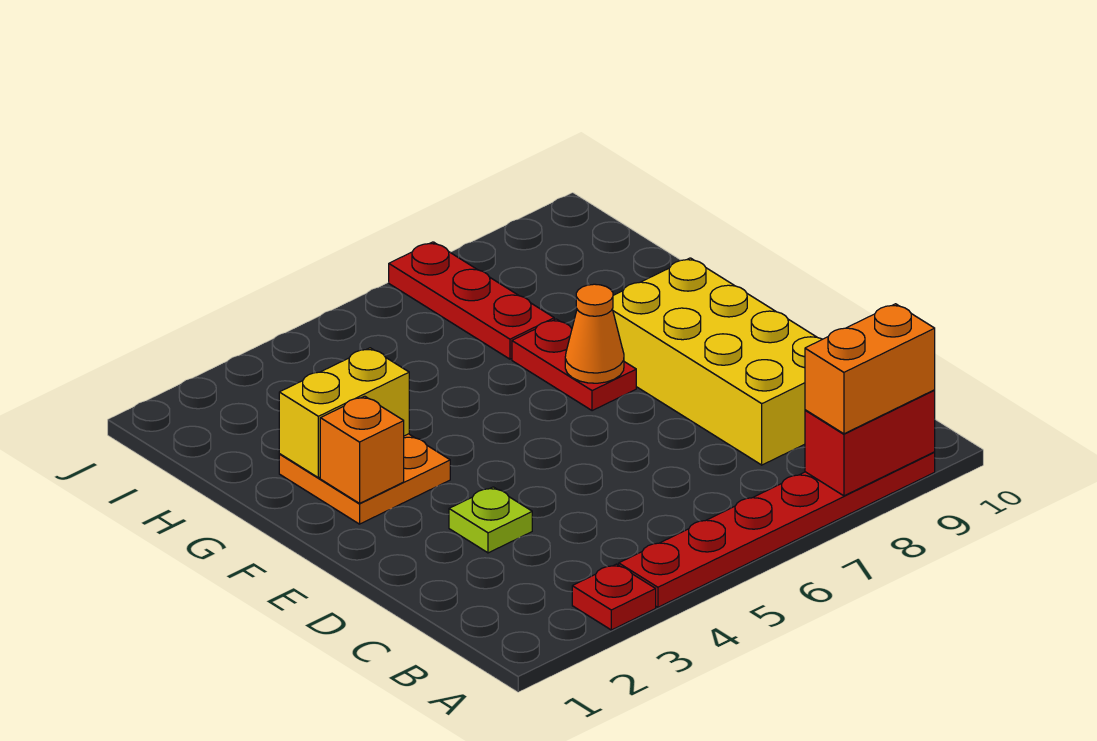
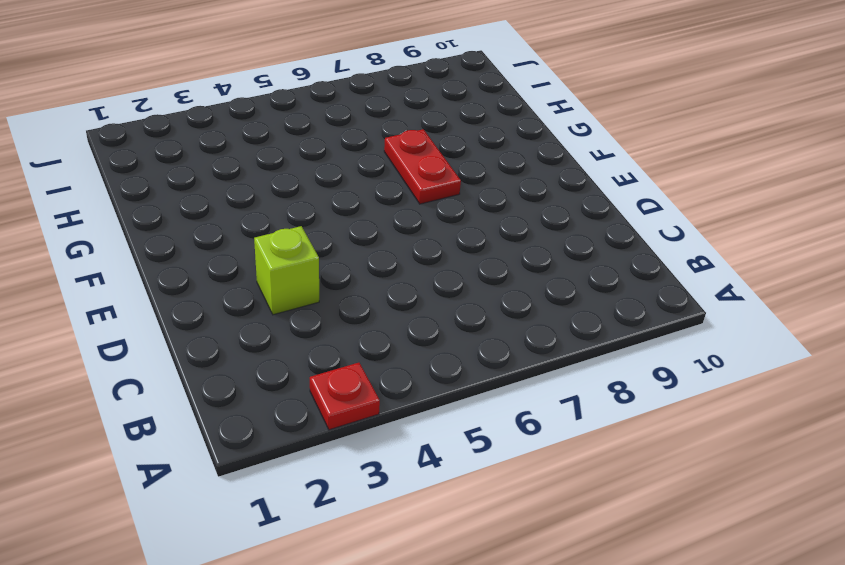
lime 1x1 brick [254,226,319,315] -> lime 1x1 plate [449,487,532,553]
none -> red 1x6 plate [619,452,935,607]
none -> yellow 2x4 brick [613,258,822,465]
none -> orange 2x2 plate [279,434,450,524]

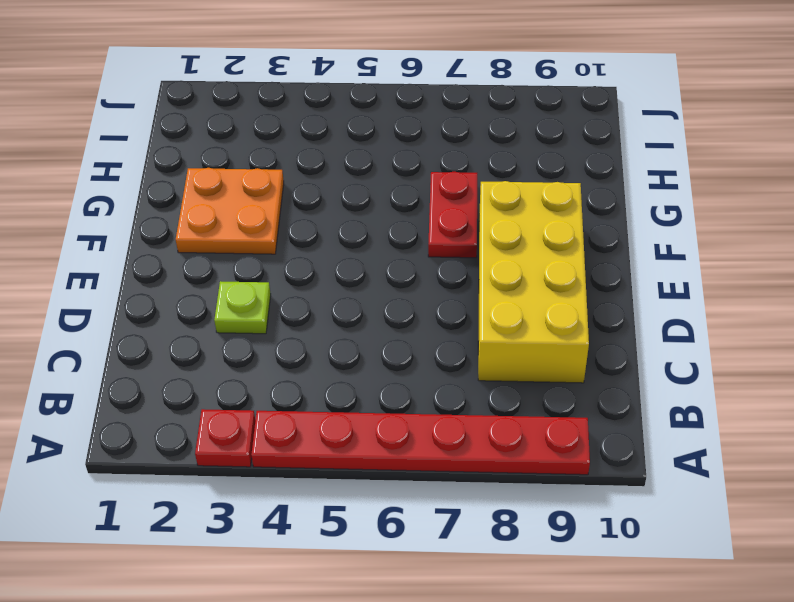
none -> red 1x3 plate [389,242,554,359]
none -> red 1x2 brick [805,390,935,496]
none -> orange 1x1 brick [320,396,404,503]

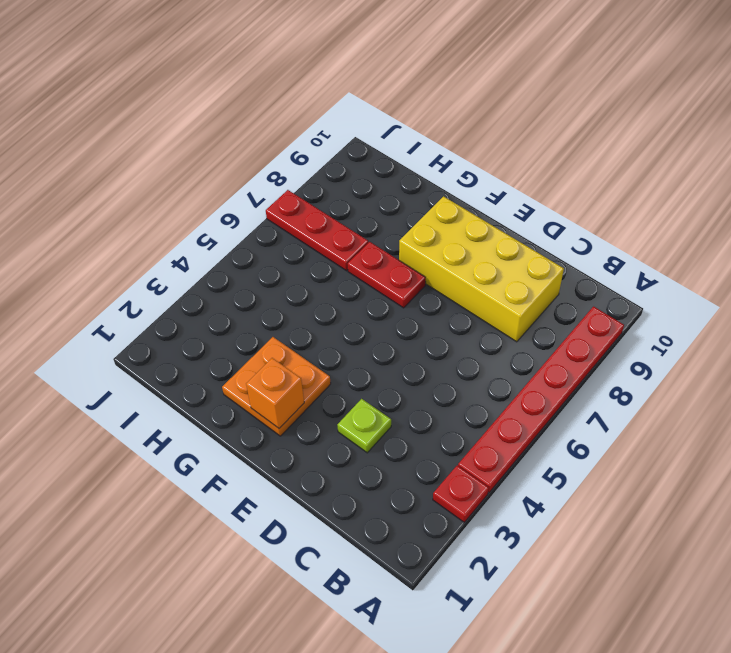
none -> red 1x2 brick [805,390,935,496]
none -> orange 1x1 cone [565,284,624,383]
none -> yellow 1x2 brick [279,348,409,478]

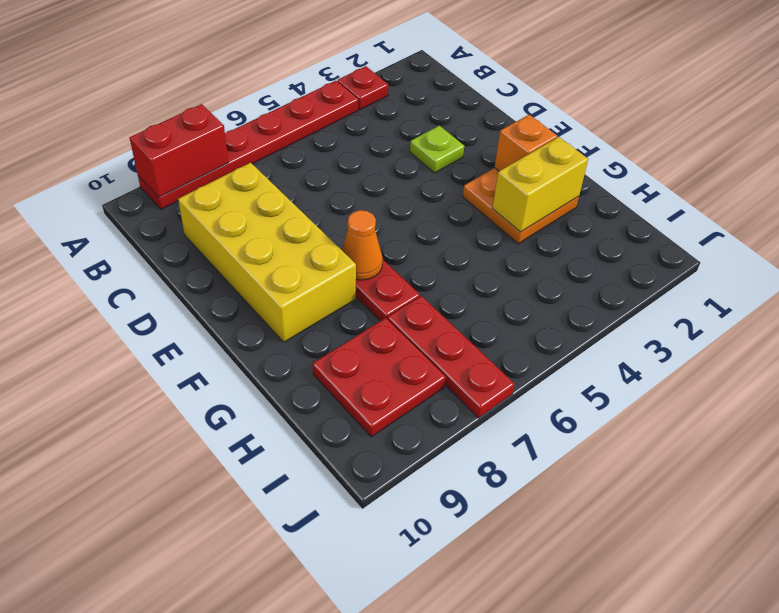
red 2x2 plate [313,318,446,437] -> none
none -> orange 1x2 brick [805,304,935,434]

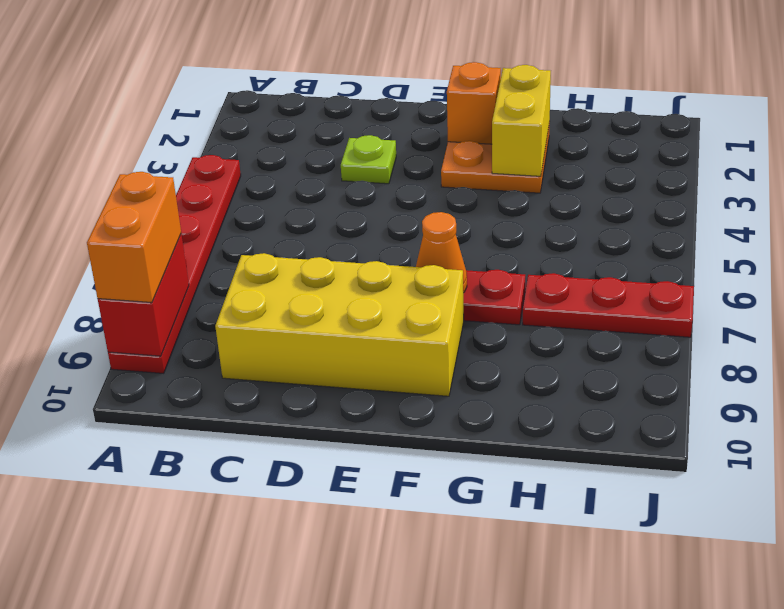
none -> red 1x1 plate [572,564,656,630]

